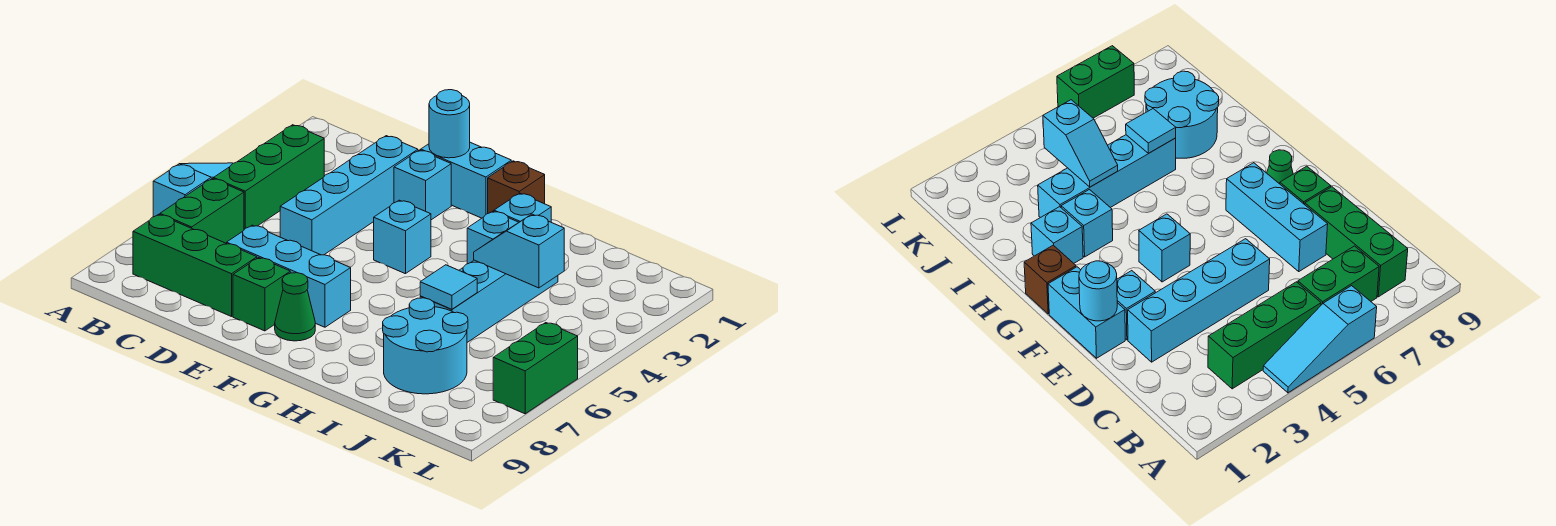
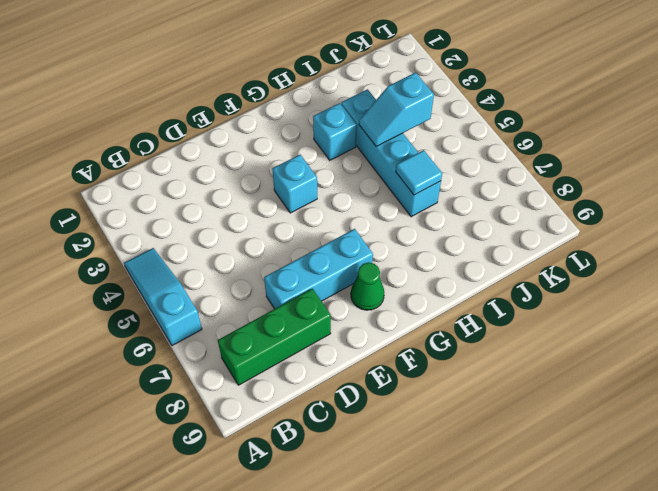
none -> green 1x3 brick [214,125,324,229]
none -> green 1x2 brick [160,179,244,243]
none -> cyan 1x4 brick [280,136,418,255]

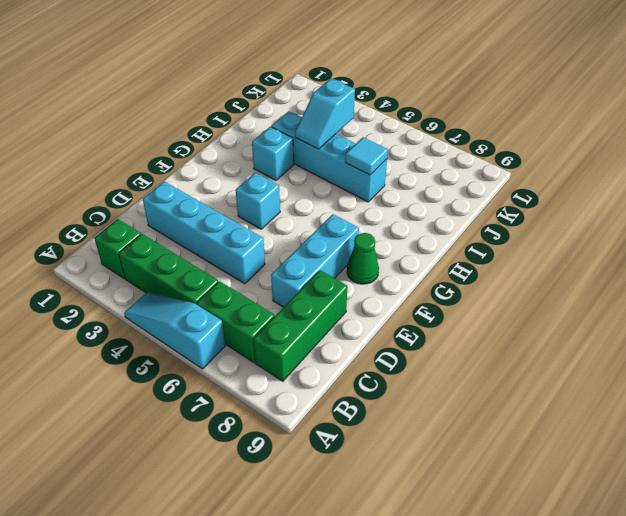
green 1x1 brick [94,219,141,279] -> green 1x1 brick moved to [233,258,290,331]
none -> cyan 1x2 brick [421,142,511,218]
none -> cyan 1x1 brick [394,150,451,220]
none -> brown 1x1 brick [488,161,545,213]

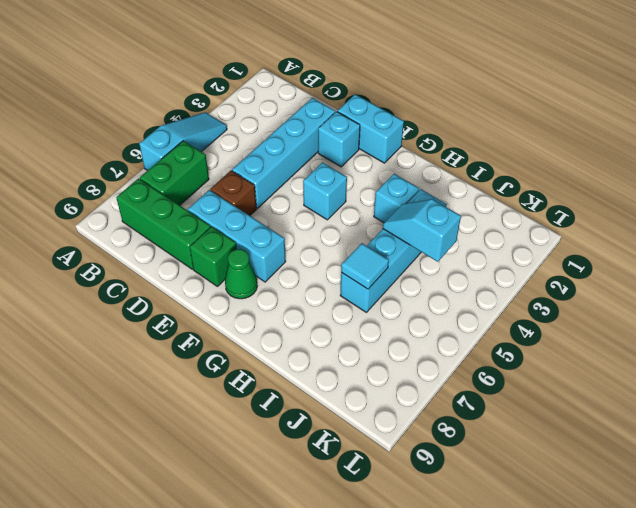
brown 1x1 brick [210,171,257,216] -> brown 1x1 brick moved to [488,161,545,213]
none -> green 1x3 brick [214,125,324,229]
none -> cyan 1x1 brick [494,193,551,222]
none -> cyan 2x2 round brick [383,298,468,394]

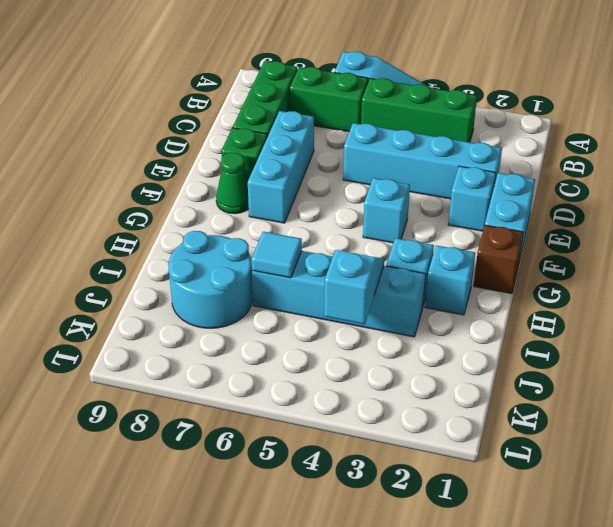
none -> green 1x2 brick [493,323,578,414]
none -> cyan 1x1 round brick [429,90,470,158]

